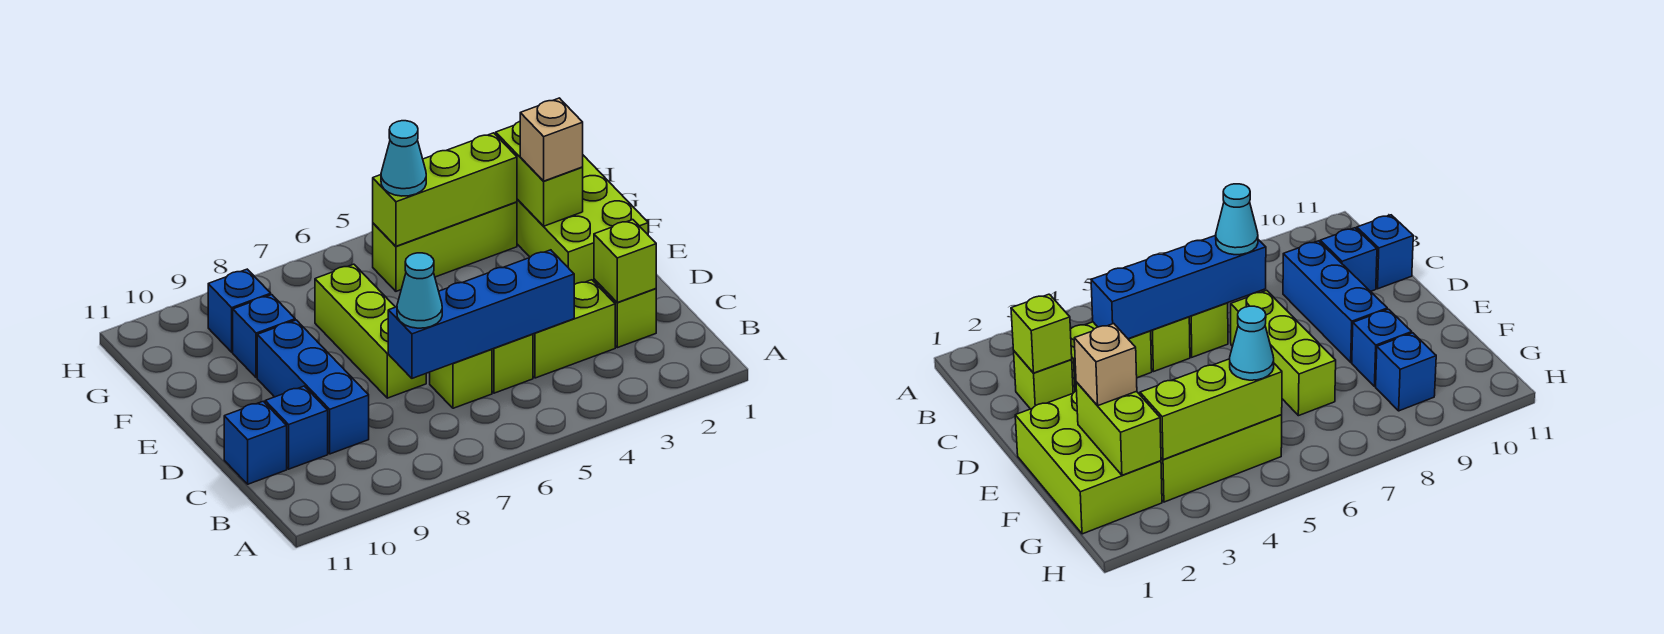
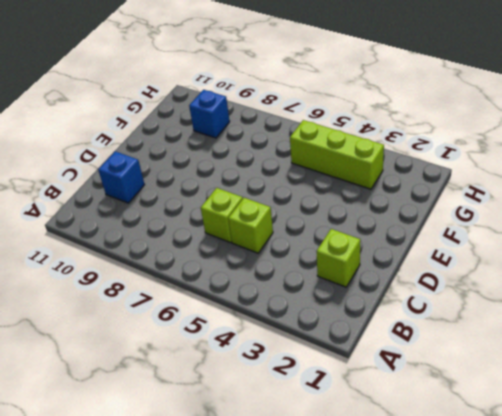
none -> lime 1x2 brick [533,280,615,378]
none -> blue 1x3 brick [257,320,369,454]
none -> blue 1x1 brick [224,401,287,484]

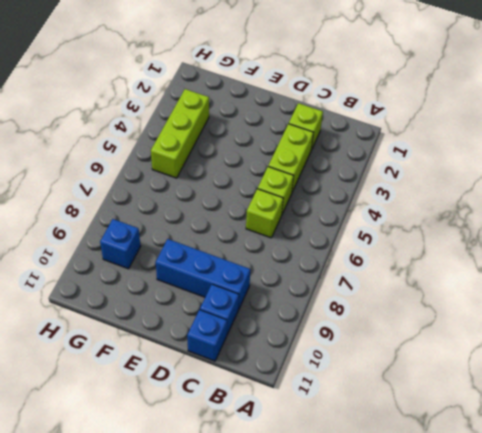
none -> lime 1x3 brick [315,264,426,398]
none -> lime 2x3 brick [517,155,648,285]
none -> blue 1x1 brick [233,295,295,378]

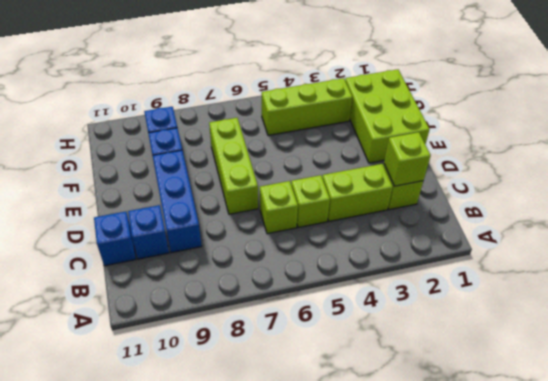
none -> blue 1x4 brick [388,250,574,378]
none -> lime 1x2 brick [496,121,583,226]
none -> lime 1x3 brick [373,133,517,246]

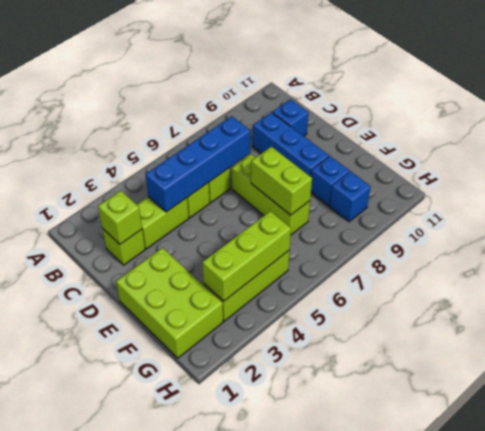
lime 1x2 brick [251,147,312,215] -> lime 1x2 brick moved to [496,121,583,226]
none -> blue 1x1 brick [224,401,287,484]
none -> cyan 1x1 cone [397,253,442,328]
none -> tan 1x1 brick [520,98,583,181]

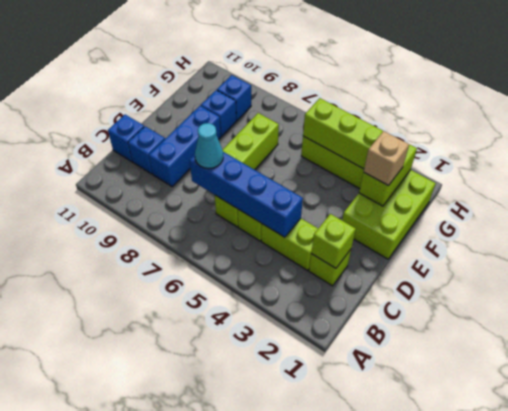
none -> cyan 1x1 cone [381,121,426,196]

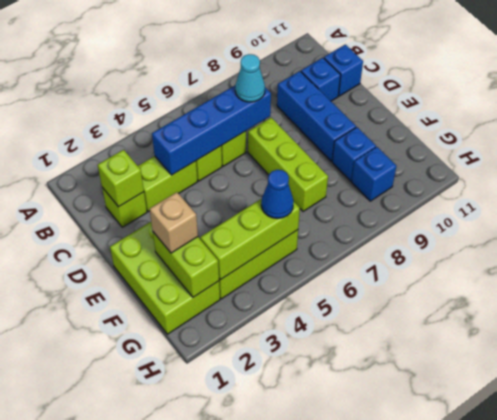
blue 1x1 cone [261,170,294,218] -> cyan 1x1 cone [381,121,426,196]

